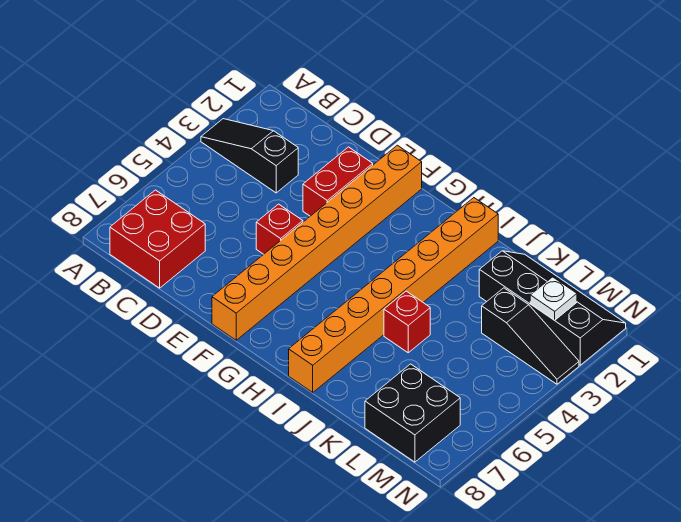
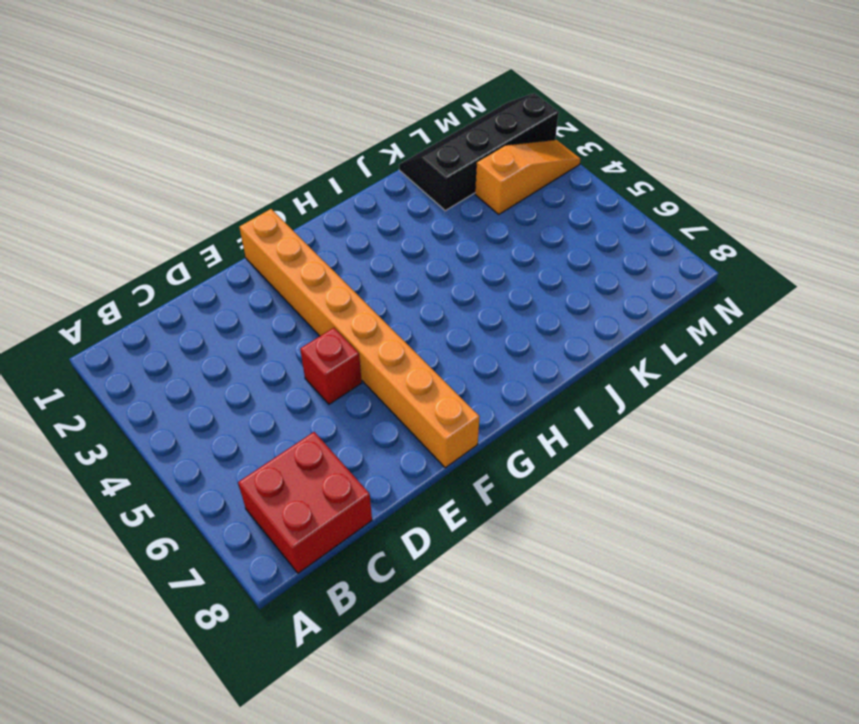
orange 1x3 slope [475,140,580,214] -> black 1x3 slope [482,288,579,384]
none -> black 1x3 slope [201,119,298,193]
none -> red 1x2 brick [303,147,373,216]

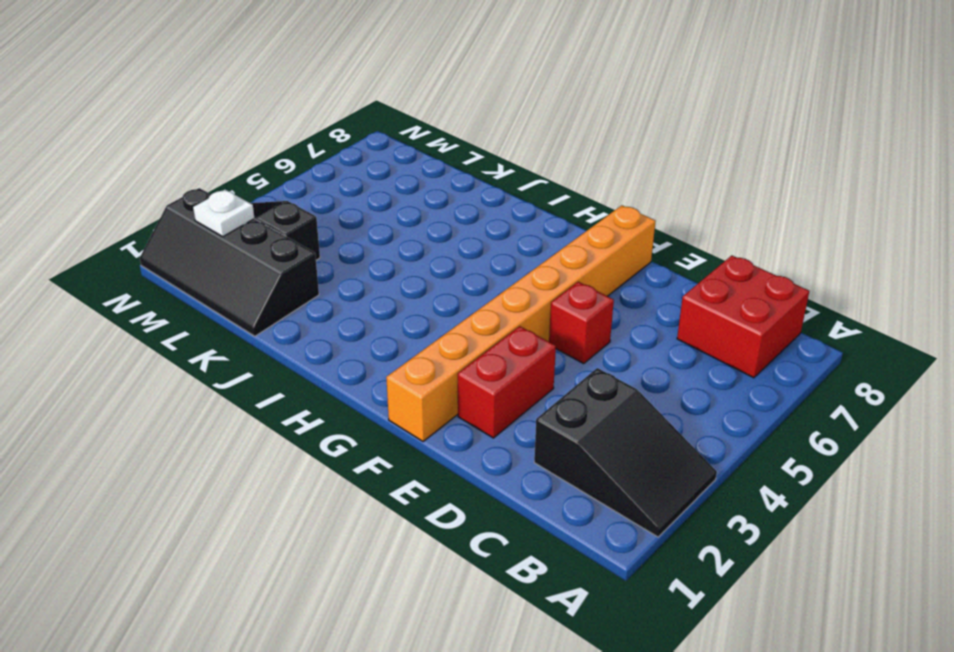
black 2x3 slope [534,368,717,537] -> black 1x3 slope [201,119,298,193]
none -> orange 1x8 brick [289,198,498,392]
none -> red 1x1 brick [384,291,430,353]

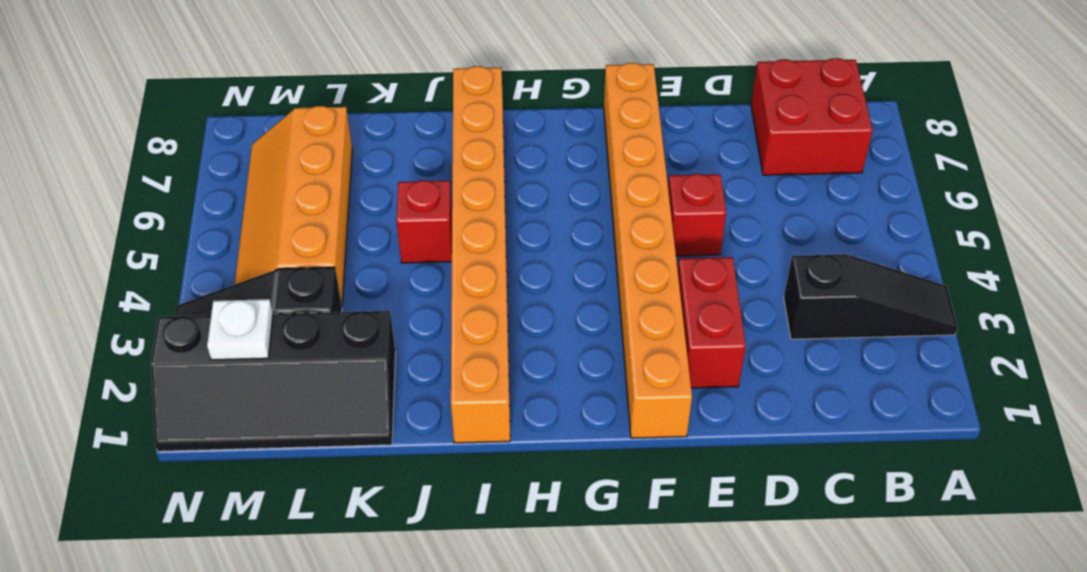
orange 2x4 slope [234,106,352,306] -> black 2x2 brick [365,364,460,462]

